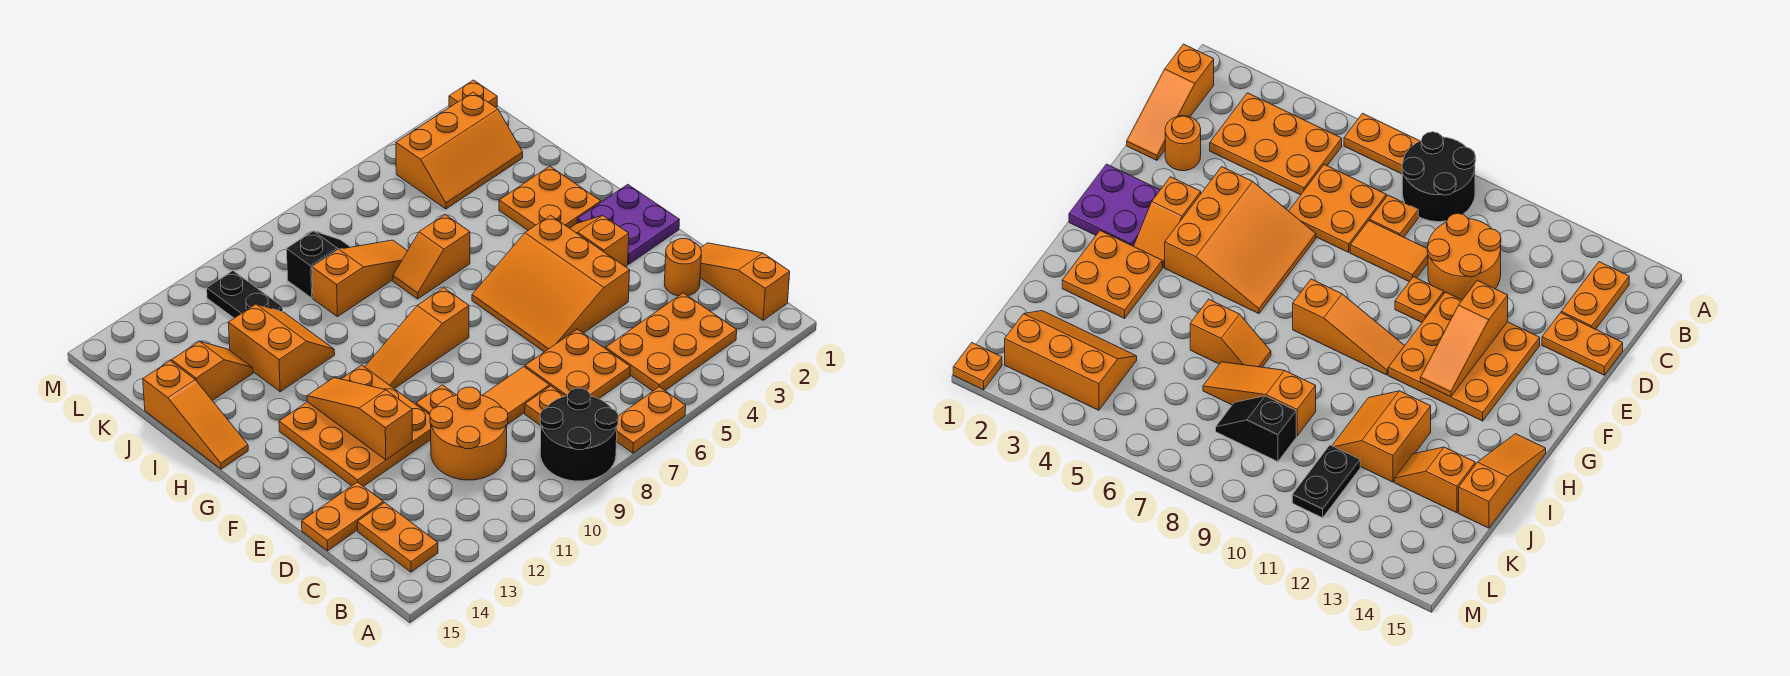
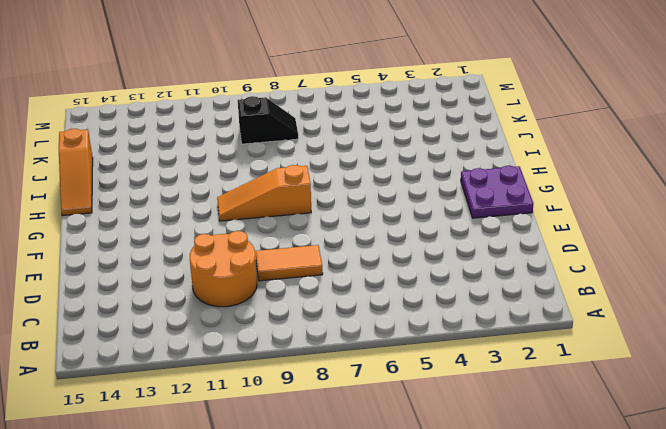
none -> orange 1x2 plate [616,387,686,453]
none -> black 2x2 round brick [540,388,618,481]
none -> orange 1x3 slope [700,243,790,320]

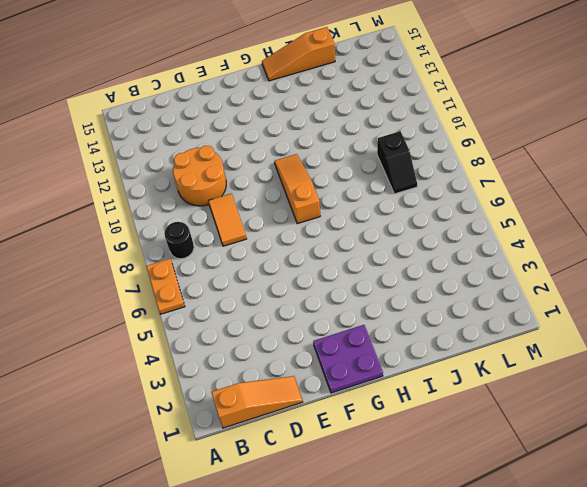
black 1x1 round brick [164,222,194,259] -> black 2x2 round brick [540,388,618,481]
none -> orange 2x3 plate [606,293,737,391]
none -> orange 1x2 plate [357,503,438,572]
none -> orange 2x2 plate [525,329,630,399]

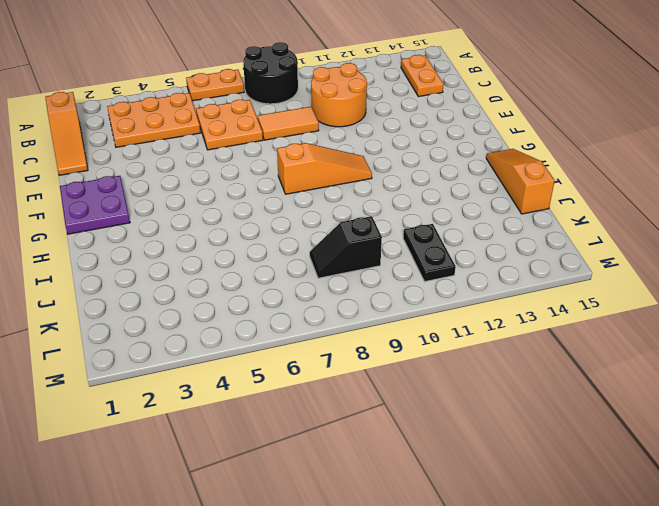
none -> orange 1x1 plate [525,386,565,426]
none -> orange 1x1 round brick [664,239,701,296]
none -> orange 1x2 plate [302,482,383,551]

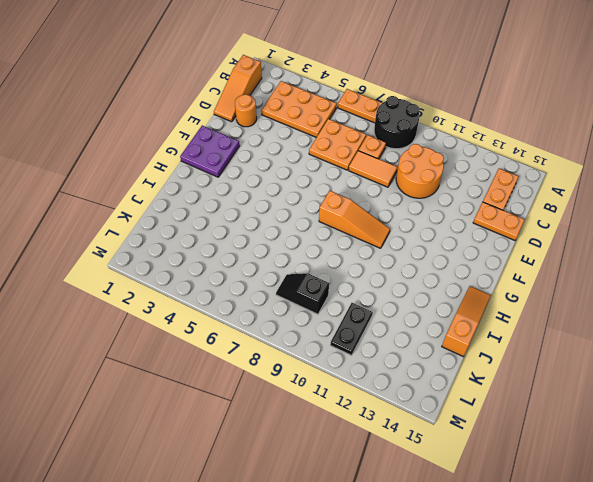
none -> orange 3x3 slope [472,215,630,352]
none -> orange 1x1 plate [416,385,456,415]
none -> orange 3x3 plate [279,365,431,487]

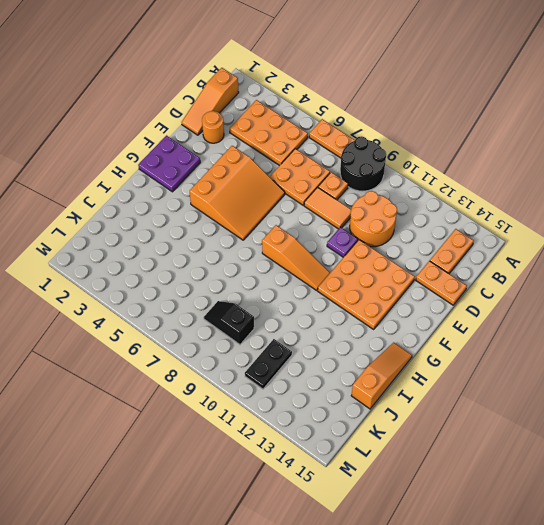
purple 1x1 plate [327,227,358,257] -> orange 1x1 plate [416,385,456,415]
none -> orange 1x2 slope [570,215,629,267]
none -> orange 2x2 plate [499,166,601,230]
none -> orange 1x2 slope [393,215,470,299]

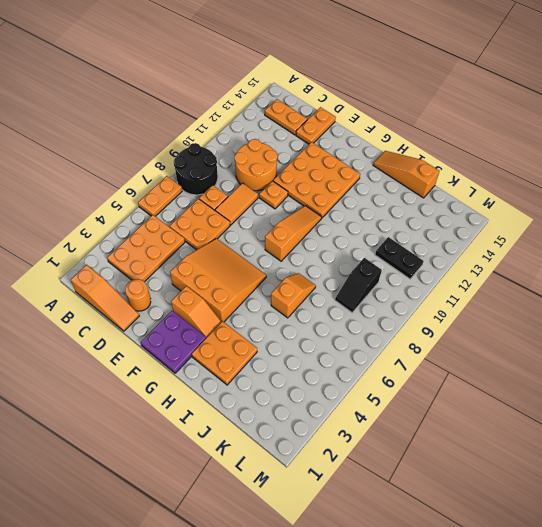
none -> orange 2x2 slope [228,304,335,392]
none -> orange 1x3 slope [312,240,407,317]
none -> orange 1x2 slope [172,341,253,401]

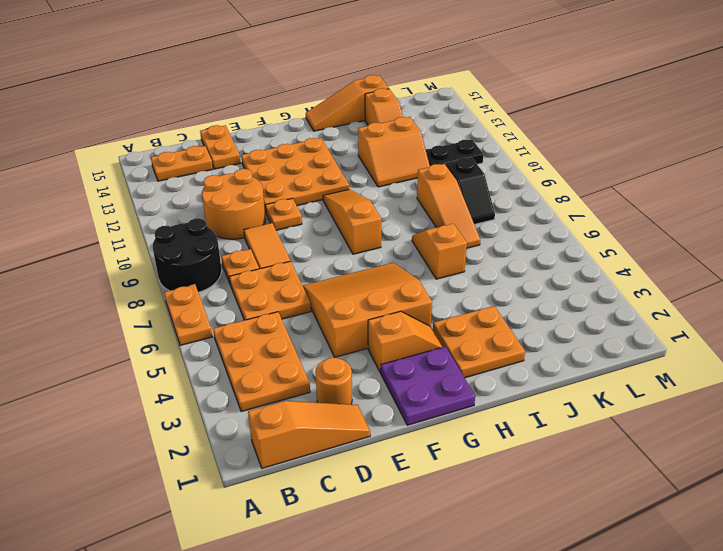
none -> orange 2x3 slope [396,92,523,209]
none -> orange 1x1 plate [449,80,497,107]
none -> orange 1x3 slope [307,378,412,460]

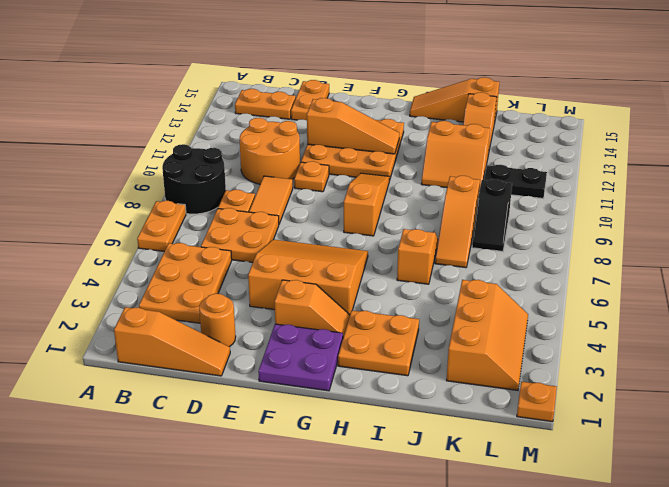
orange 2x3 slope [446,280,528,390] -> orange 2x3 slope turned to [396,92,523,209]

